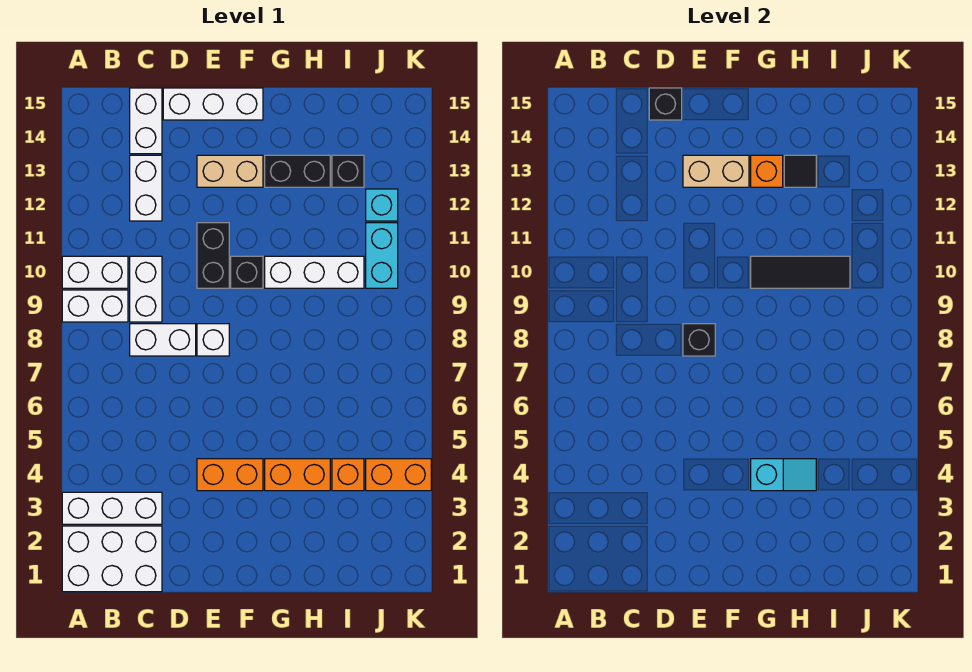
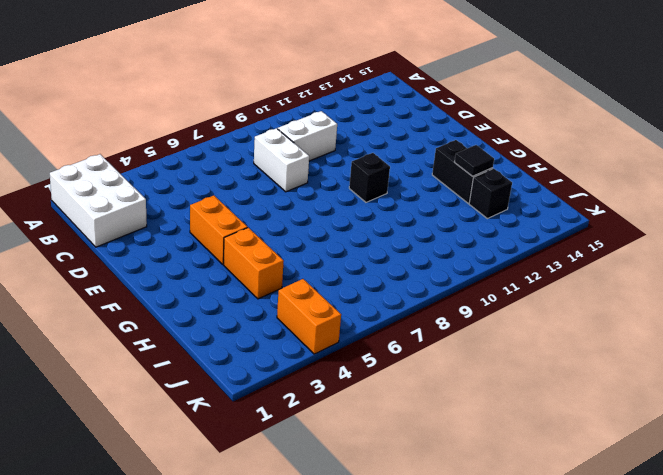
none -> white 1x3 brick [62,492,162,524]
none -> white 1x2 brick [62,290,128,322]
none -> white 1x2 brick [62,256,128,288]

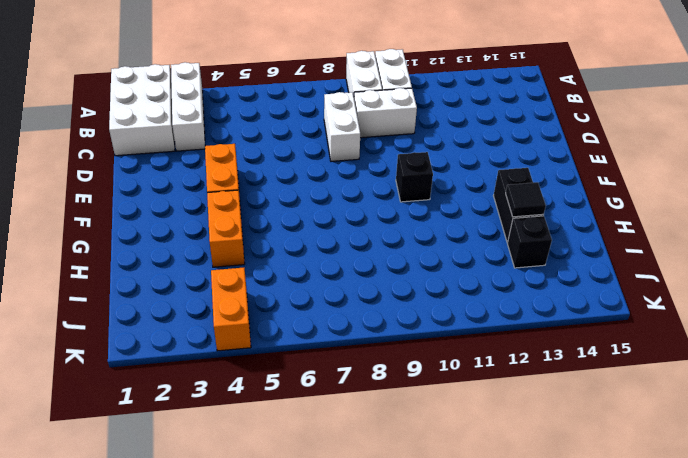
none -> white 1x2 brick [130,155,162,221]
none -> white 1x2 brick [130,88,162,154]
none -> white 1x3 brick [163,88,263,120]

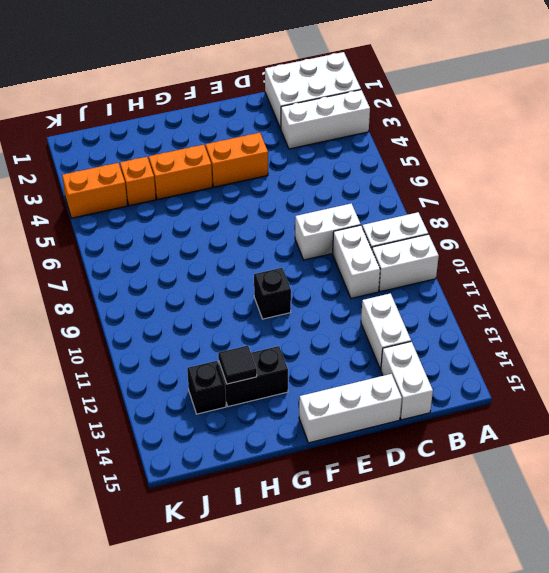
none -> white 1x1 brick [197,324,229,356]
none -> black 1x2 brick [197,223,229,288]
none -> tan 1x2 brick [197,155,263,187]

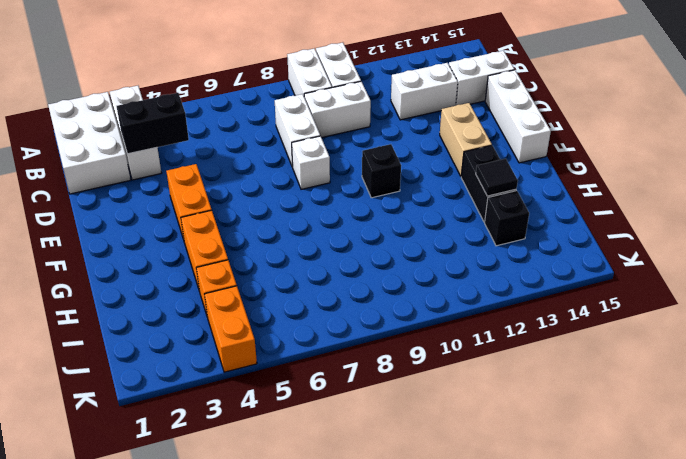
black 1x2 brick [117,93,189,154] -> black 1x2 brick moved to [197,223,229,288]
none -> white 1x3 brick [265,256,364,288]
none -> cyan 1x2 brick [366,223,398,288]
none -> cyan 1x1 brick [366,189,398,221]

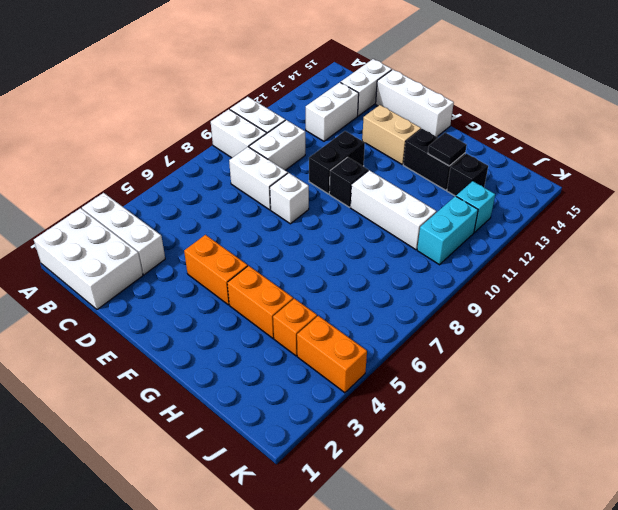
none -> black 1x1 brick [649,88,682,120]
none -> black 1x1 brick [683,324,715,356]
none -> tan 1x2 brick [683,155,749,187]

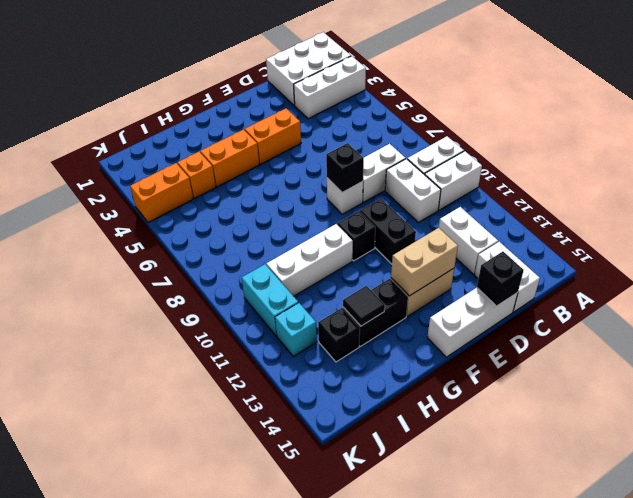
none -> cyan 1x2 slope [751,459,816,491]
none -> black 1x3 tile [751,256,850,288]
none -> orange 1x1 brick [751,155,783,187]

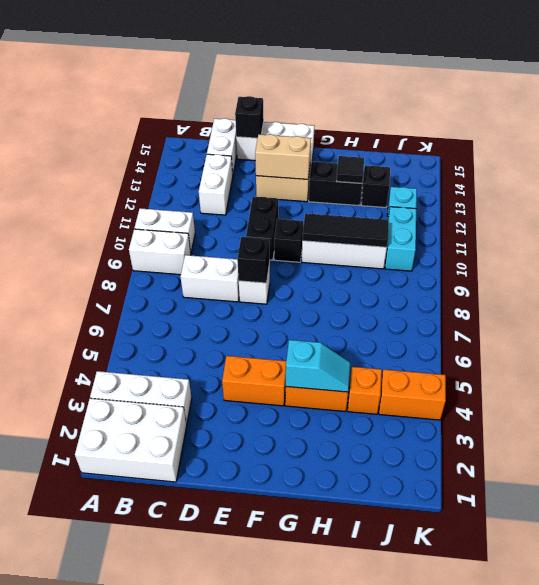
none -> white 1x2 brick [130,256,162,322]
none -> orange 1x1 brick [751,155,783,187]

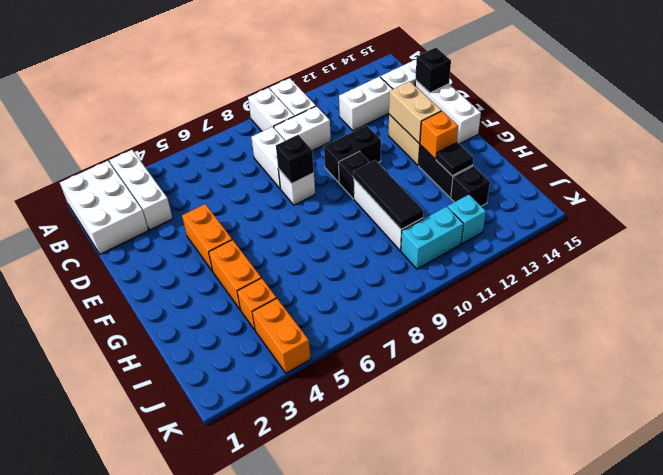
none -> cyan 1x2 slope [751,459,816,491]

